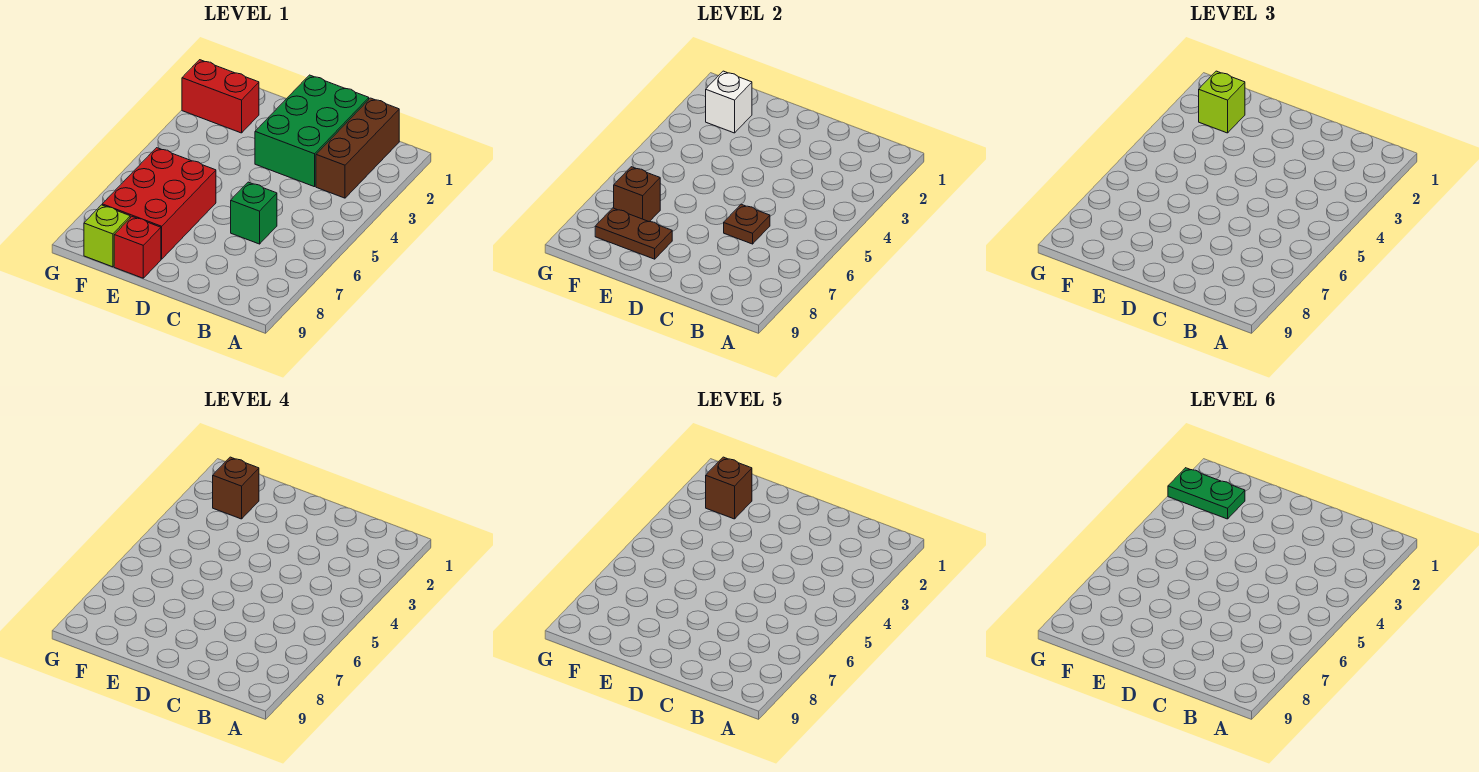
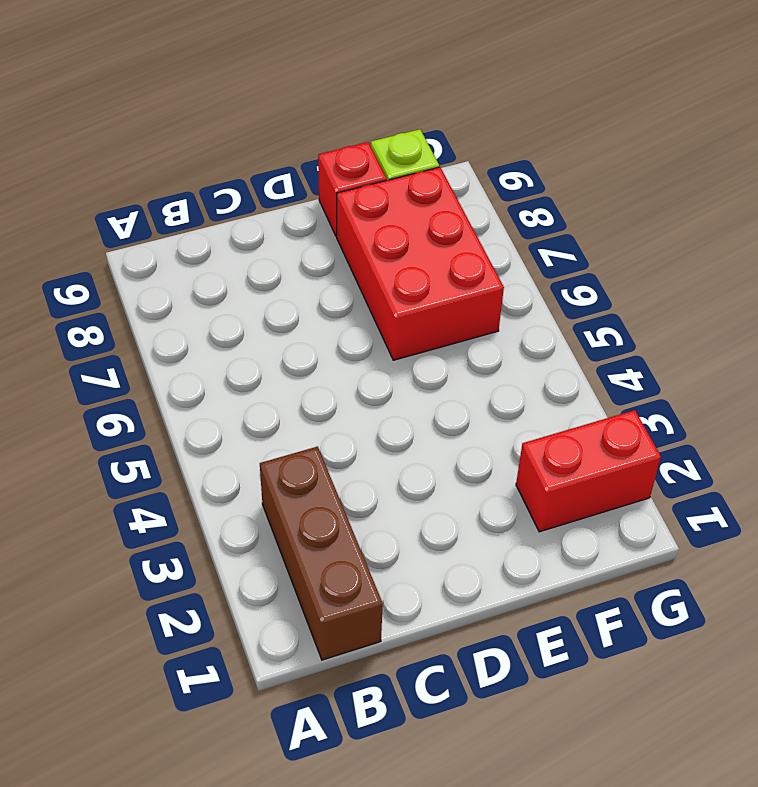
none -> green 2x3 brick [255,75,369,187]
none -> green 1x1 brick [231,182,277,244]
none -> brown 1x1 plate [724,204,770,244]

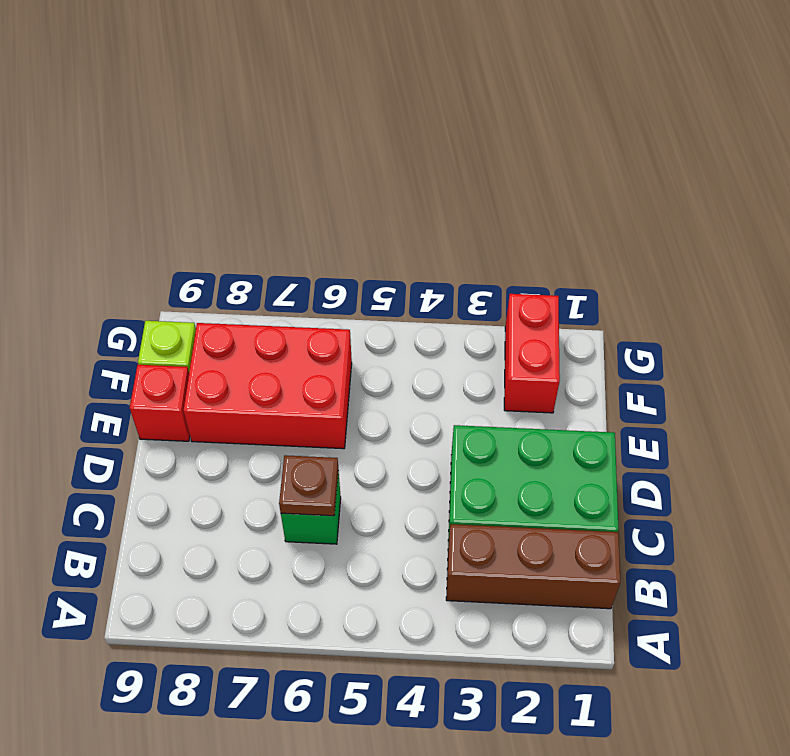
none -> brown 1x2 plate [595,208,672,259]
none -> white 1x1 brick [706,71,752,133]
none -> brown 1x1 brick [614,167,660,222]

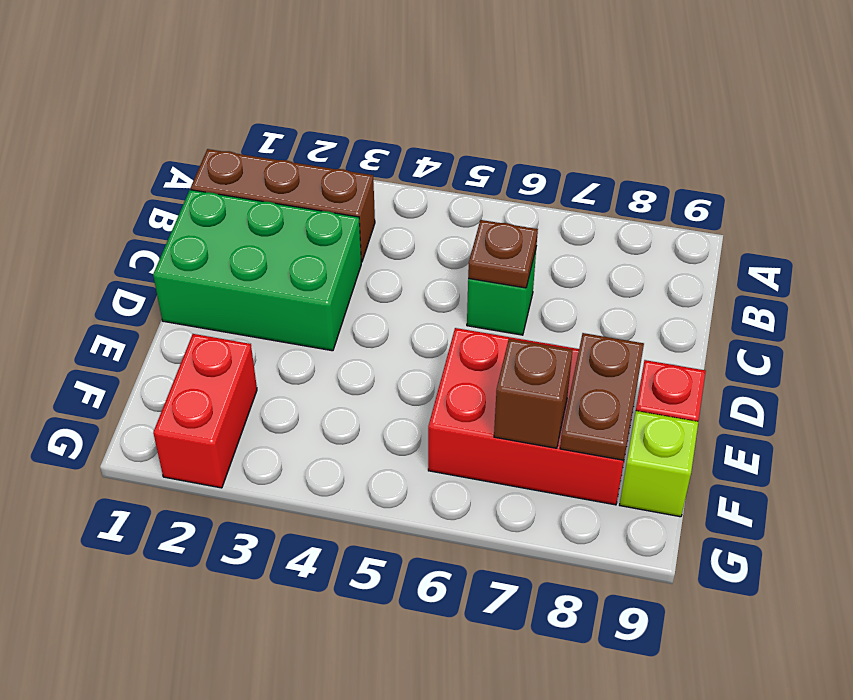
none -> white 1x1 brick [706,71,752,133]
none -> lime 1x1 brick [1199,71,1245,133]
none -> brown 1x1 brick [213,457,259,519]

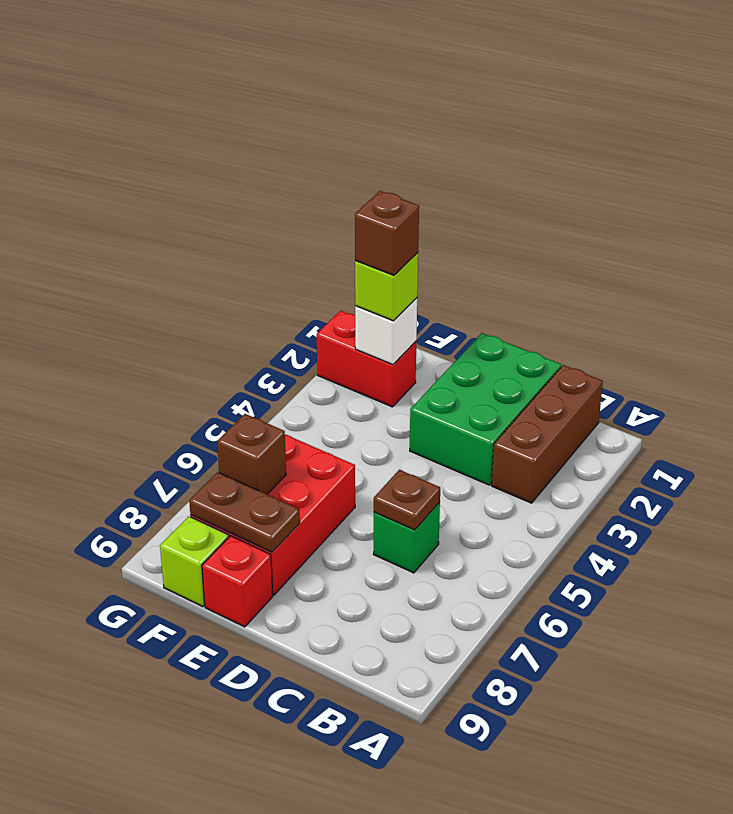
none -> brown 1x1 brick [706,457,752,519]
none -> green 1x2 plate [1168,468,1245,519]

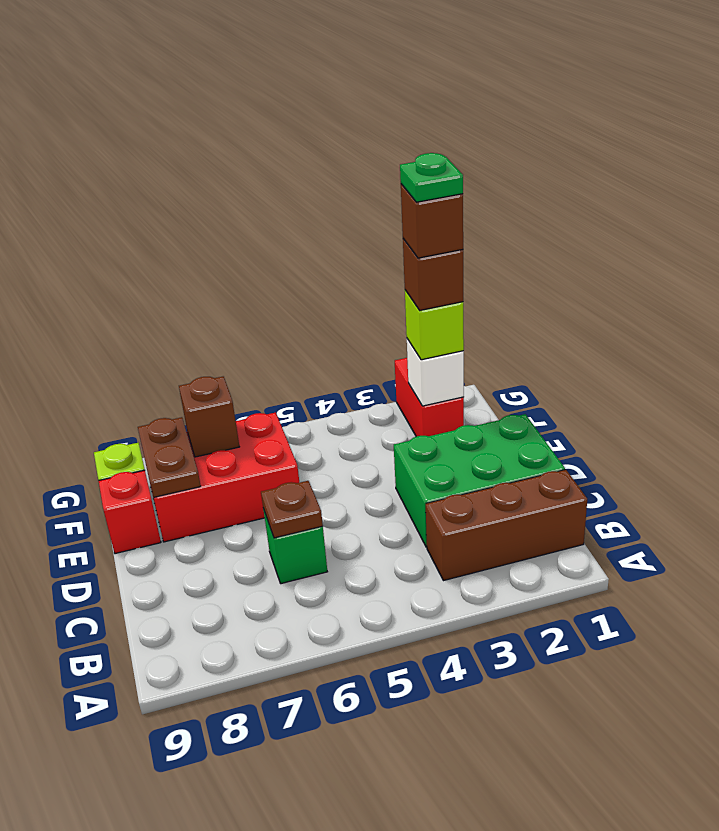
green 1x1 plate [400,153,463,202] -> green 1x2 plate [1168,468,1245,519]

